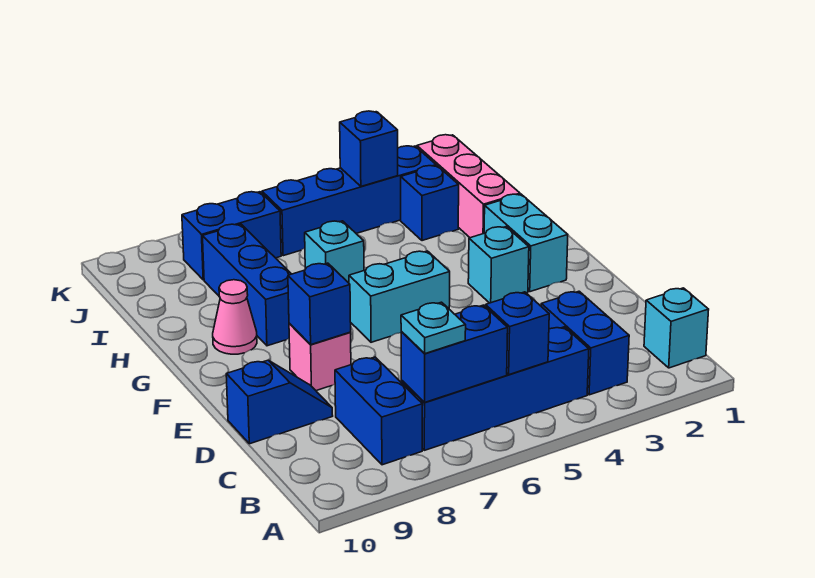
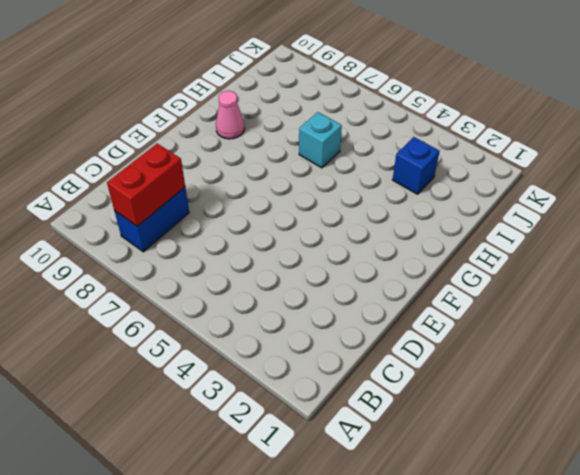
red 1x2 brick [107,144,185,226] -> none
none -> cyan 1x1 brick [644,288,709,368]
none -> blue 1x2 brick [541,291,629,395]
none -> blue 1x4 brick [401,327,589,450]

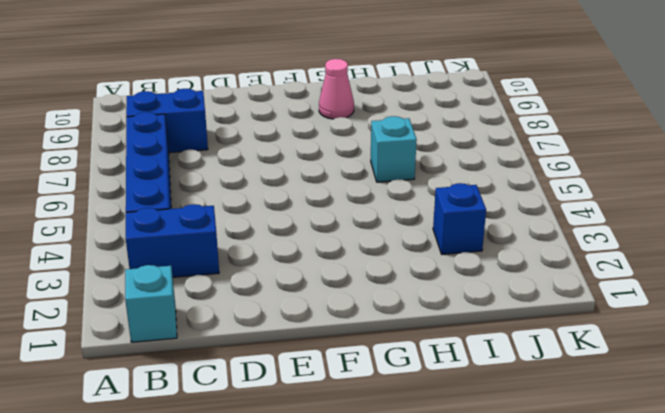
none -> blue 1x2 slope [226,360,333,444]
none -> pink 1x1 brick [289,324,351,391]
none -> cyan 1x2 brick [484,194,568,292]

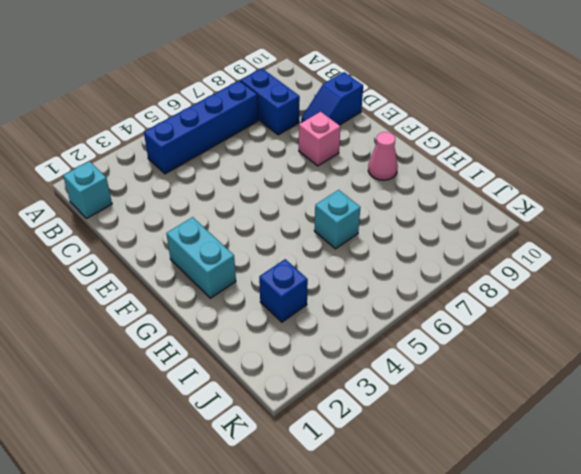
none -> blue 1x2 brick [541,291,629,395]
none -> cyan 1x1 brick [468,227,529,303]
none -> cyan 1x2 brick [349,251,450,342]

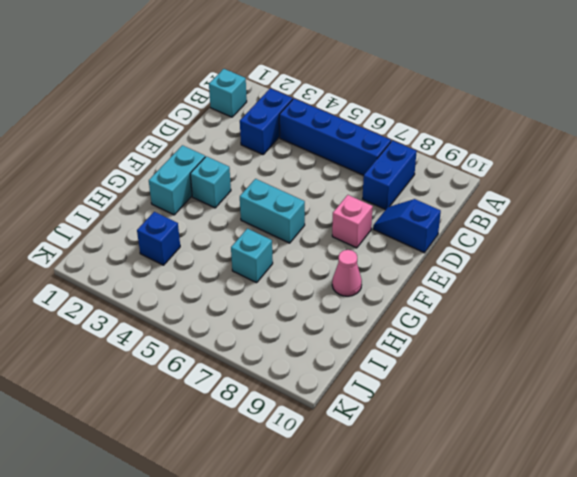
none -> blue 1x3 brick [203,224,291,346]
none -> pink 1x3 brick [417,135,520,238]
none -> blue 1x4 brick [262,146,436,256]

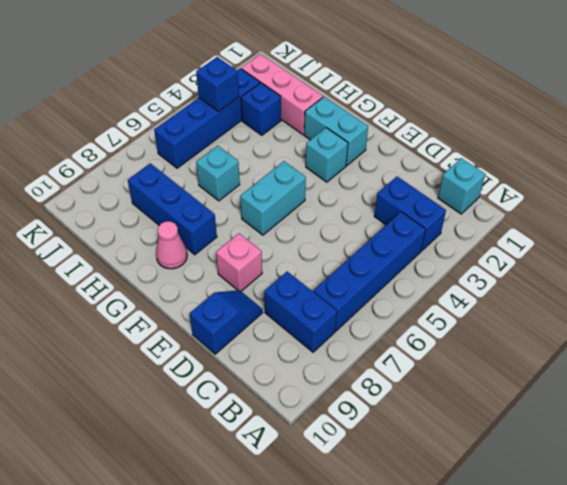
none -> blue 1x2 brick [182,192,281,280]
none -> blue 1x1 brick [486,292,549,375]
none -> blue 1x2 brick [401,305,508,403]

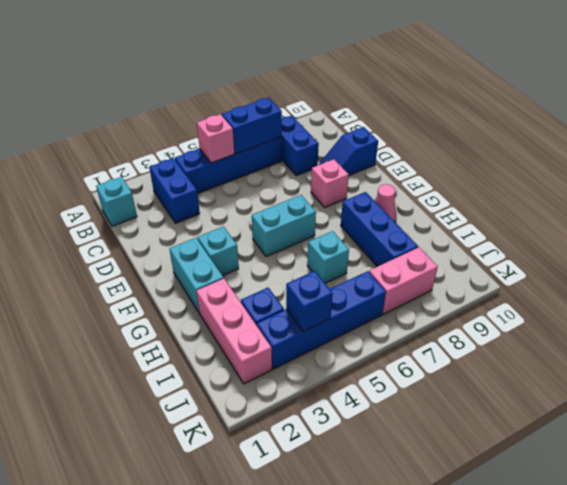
pink 1x1 brick [197,114,234,163] -> blue 1x1 brick [486,292,549,375]
pink 1x2 brick [369,247,438,314] -> blue 1x2 brick [182,192,281,280]
none -> blue 1x1 brick [288,263,351,345]
none -> cyan 1x1 plate [401,302,466,354]

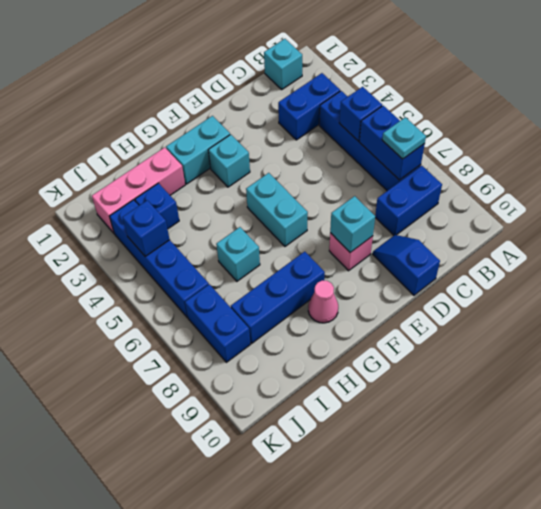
cyan 1x1 brick [330,196,375,252] -> blue 1x1 brick [288,263,351,345]

